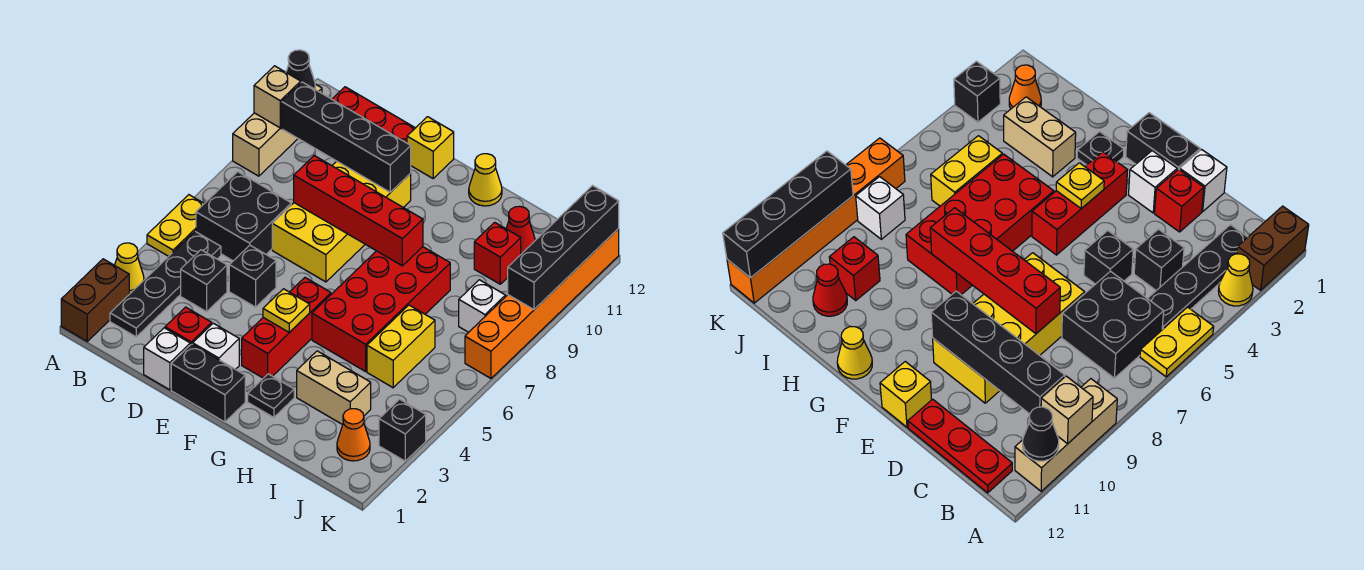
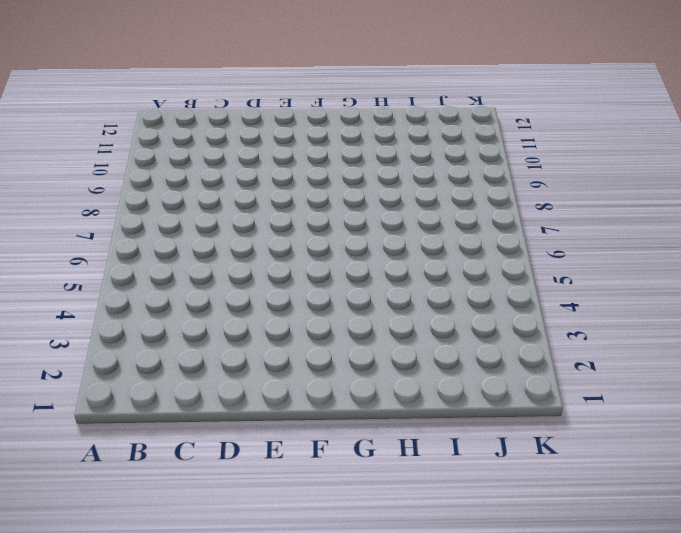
none -> brown 1x2 brick [61,259,129,341]
none -> yellow 1x1 cone [115,243,144,294]
none -> yellow 1x2 plate [147,195,204,256]
none -> tan 1x3 brick [233,84,322,176]

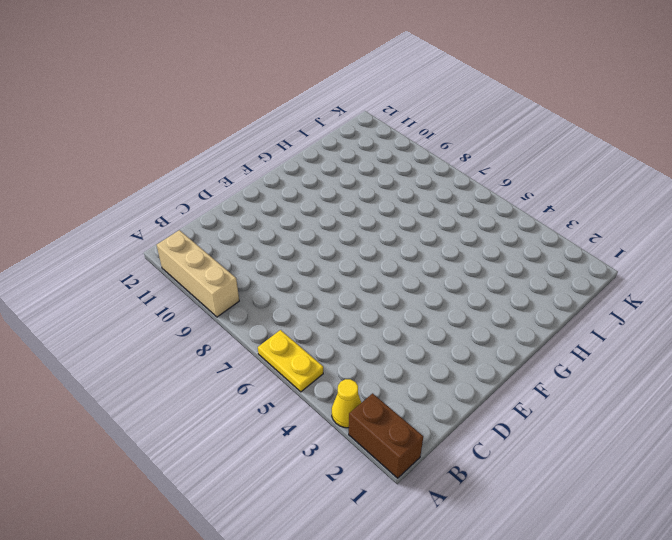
none -> black 1x4 plate [110,232,221,337]
none -> black 2x2 brick [196,172,291,261]
none -> red 1x3 plate [332,87,415,143]
none -> black 1x1 brick [181,250,227,312]

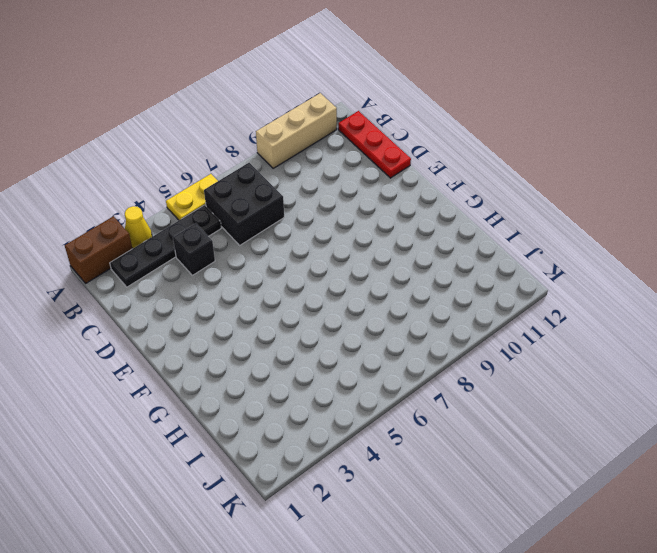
none -> white 1x1 brick [144,328,190,390]
none -> red 1x1 brick [165,307,212,345]
none -> black 1x1 brick [229,245,276,307]
none -> yellow 2x4 brick [272,162,411,282]

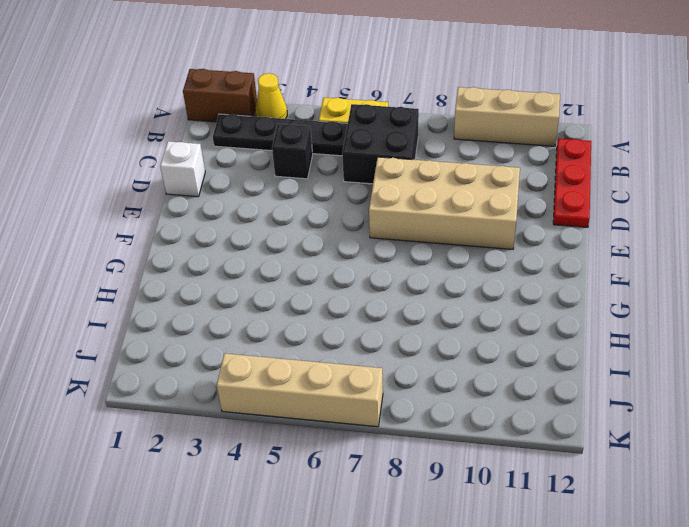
tan 2x4 brick [369,157,520,249] -> yellow 2x4 brick [272,162,411,282]
tan 1x4 brick [217,353,383,427] -> orange 1x6 brick [465,229,619,378]
none -> red 1x1 brick [165,307,212,345]
none -> black 1x1 brick [229,245,276,307]
none -> black 1x2 brick [171,344,245,422]
none -> white 1x1 brick [193,323,239,369]

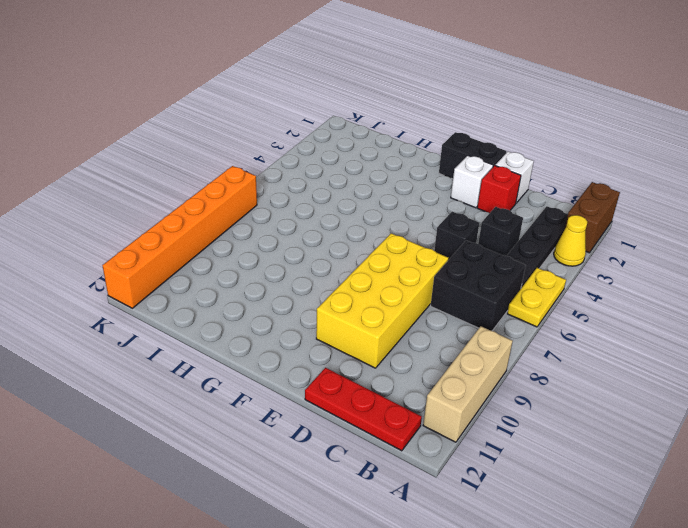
none -> yellow 1x1 brick [407,117,454,178]
none -> red 1x3 brick [242,278,331,378]
none -> black 1x1 plate [248,374,294,417]
none -> red 2x4 brick [312,247,450,372]

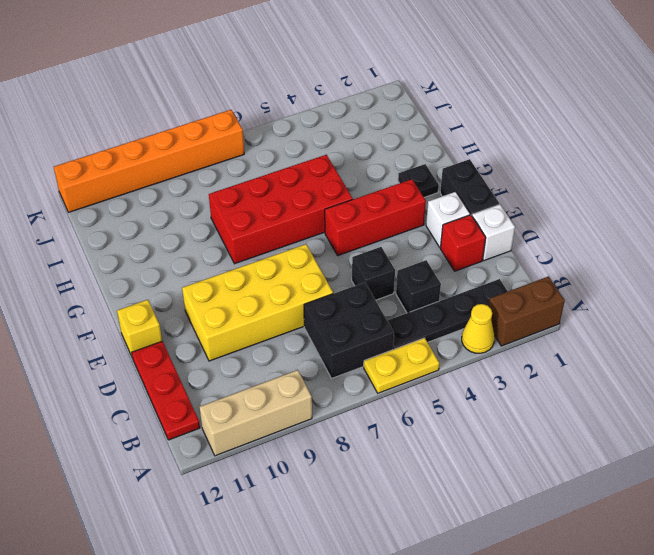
none -> yellow 1x1 cone [469,154,502,206]
none -> tan 1x2 brick [297,351,371,425]
none -> yellow 1x2 brick [367,305,435,388]
none -> red 1x1 brick [474,222,521,284]

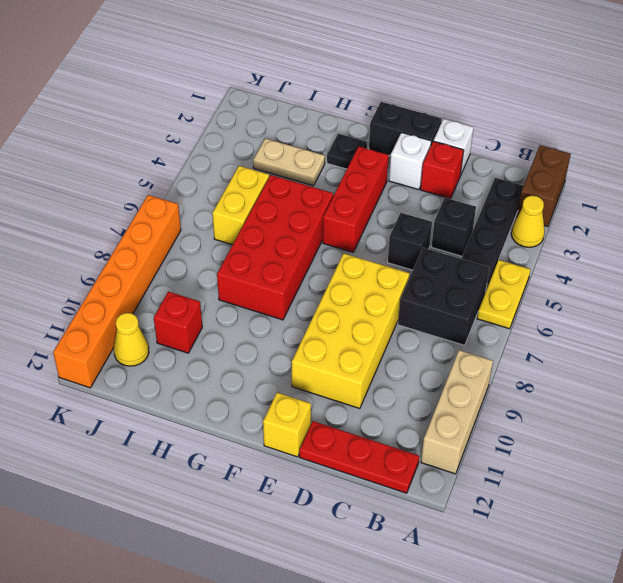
tan 1x2 plate [253,138,325,186] -> tan 1x2 brick [297,351,371,425]
yellow 1x1 cone [114,313,149,366] -> yellow 1x1 cone moved to [469,154,502,206]
none -> red 1x1 cone [506,206,535,254]
none -> orange 1x1 cone [337,409,370,461]
none -> white 1x1 brick [459,280,505,332]
none -> black 1x1 brick [379,399,426,461]

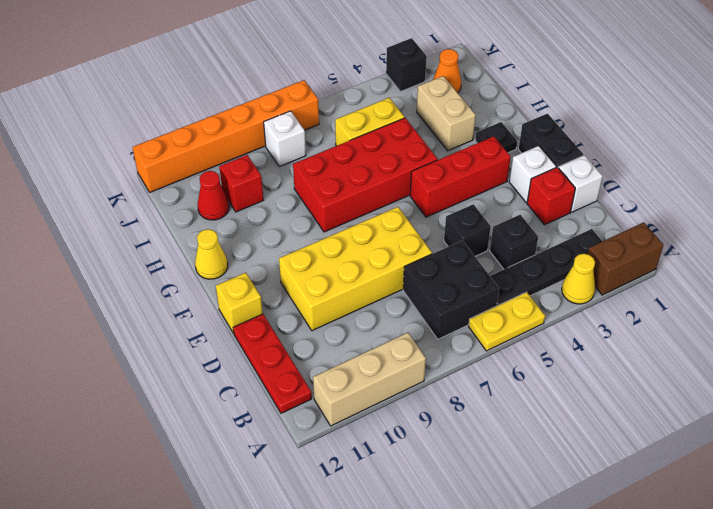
none -> tan 1x1 brick [254,66,301,128]
none -> black 1x1 cone [286,50,315,89]
none -> black 1x4 brick [282,82,411,192]
none -> red 1x4 brick [294,156,423,266]

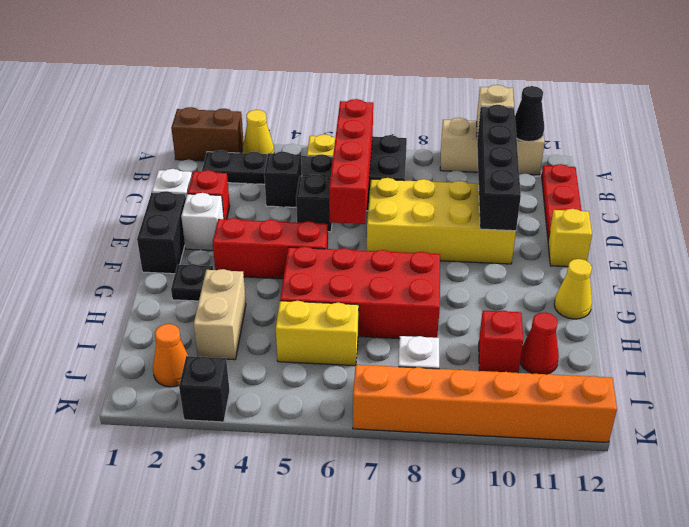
red 1x4 brick [329,99,373,224] -> red 1x4 brick moved to [294,156,423,266]
none -> yellow 1x1 plate [263,289,310,332]
none -> black 1x4 brick [508,186,619,310]

